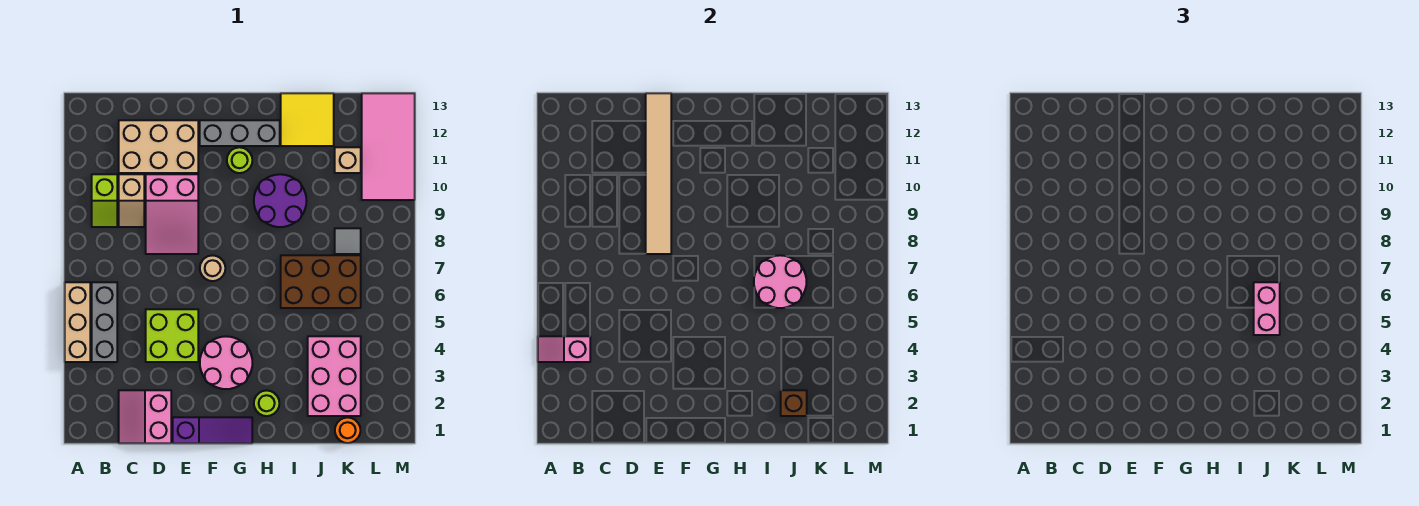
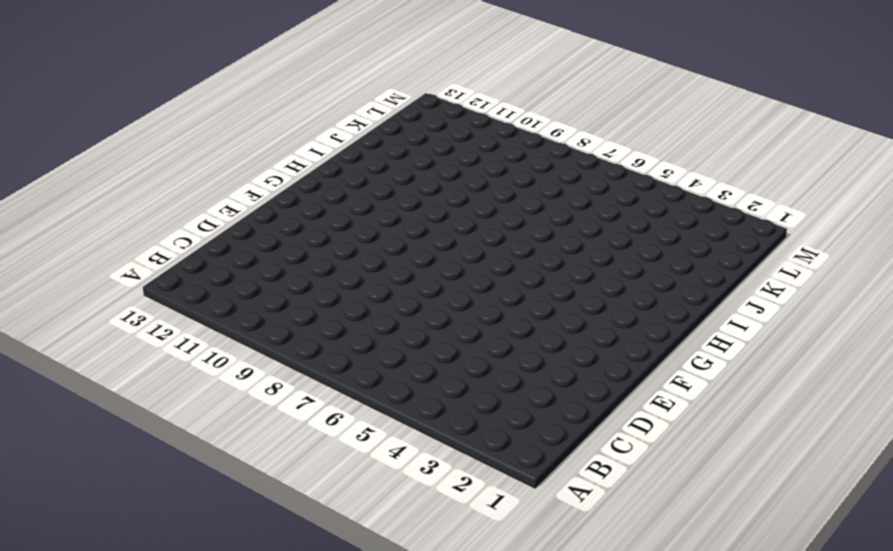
none -> tan 1x3 brick [65,282,90,362]
none -> grey 1x3 brick [92,282,117,362]
none -> lime 1x2 slope [92,174,117,227]

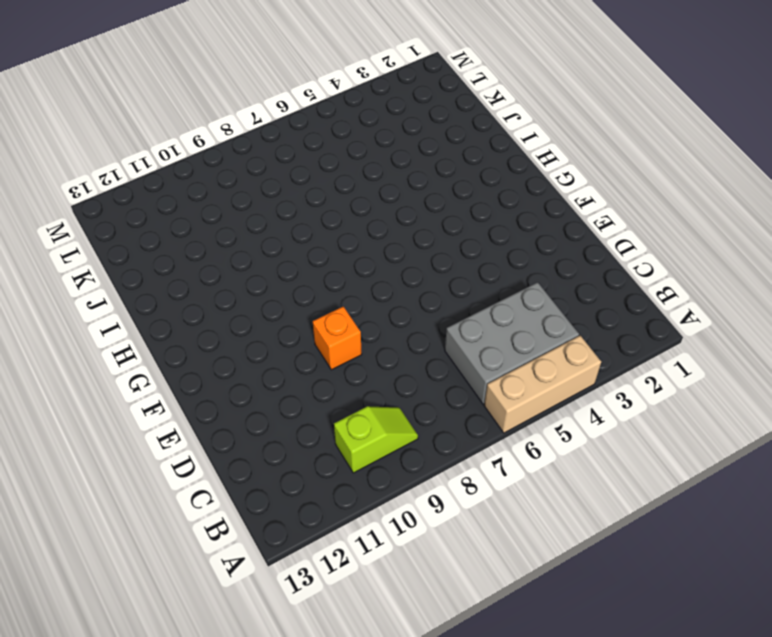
grey 2x3 brick [445,282,579,404] -> grey 1x3 brick [92,282,117,362]
orange 1x1 brick [313,307,362,370] -> pink 2x3 slope [146,174,198,254]
none -> pink 2x2 slope [119,390,171,443]
none -> tan 1x2 slope [119,174,144,227]
none -> tan 2x3 brick [119,120,198,173]

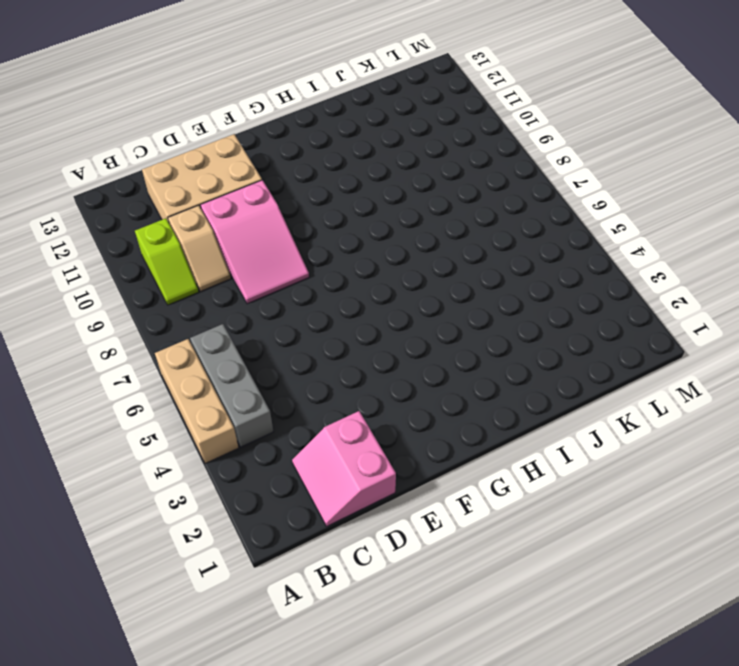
none -> lime 2x2 brick [146,309,198,362]
none -> purple 1x3 slope [173,417,252,443]
none -> pink 2x2 round brick [200,336,252,389]

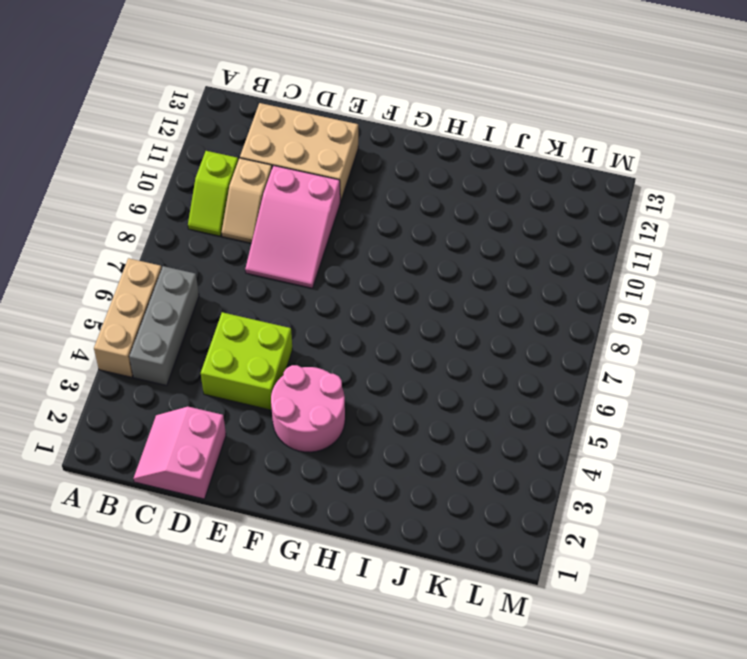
none -> purple 1x3 slope [173,417,252,443]
none -> tan 1x1 round brick [200,255,225,281]
none -> grey 1x3 brick [200,120,280,146]

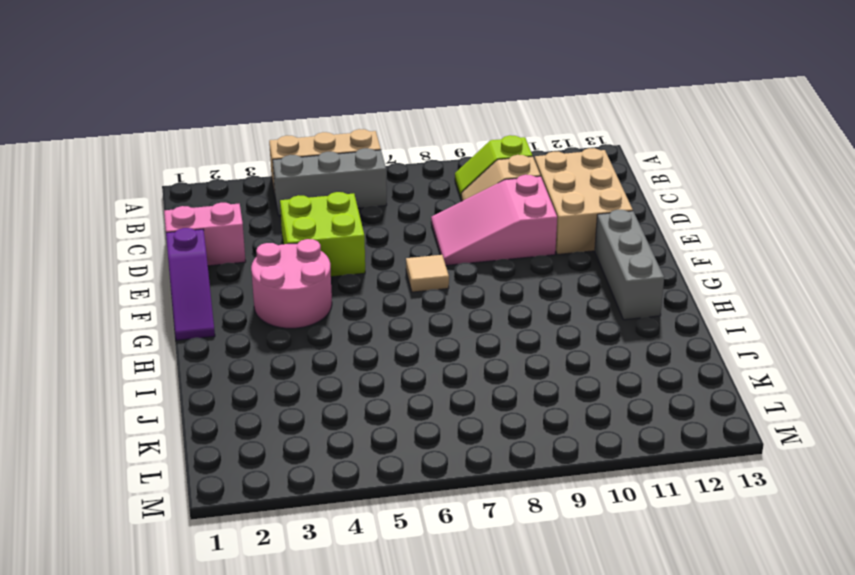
tan 1x1 tile [406,255,449,292] -> tan 1x1 round brick [200,255,225,281]
none -> lime 1x1 round brick [227,147,252,173]
none -> lime 1x1 round brick [254,390,279,416]
none -> purple 2x2 round brick [254,174,306,227]

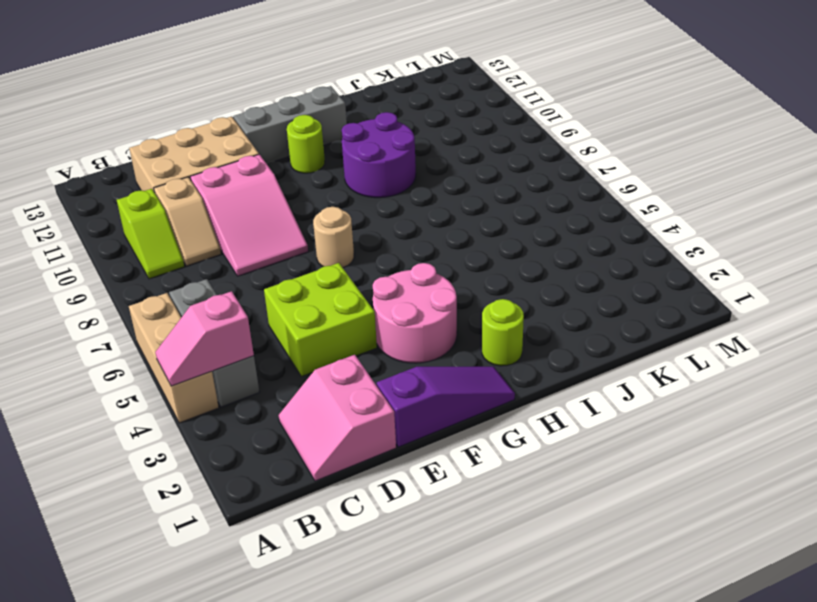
none -> brown 2x3 brick [281,255,361,308]
none -> yellow 2x2 tile [281,93,334,146]
none -> pink 2x3 brick [308,336,361,416]

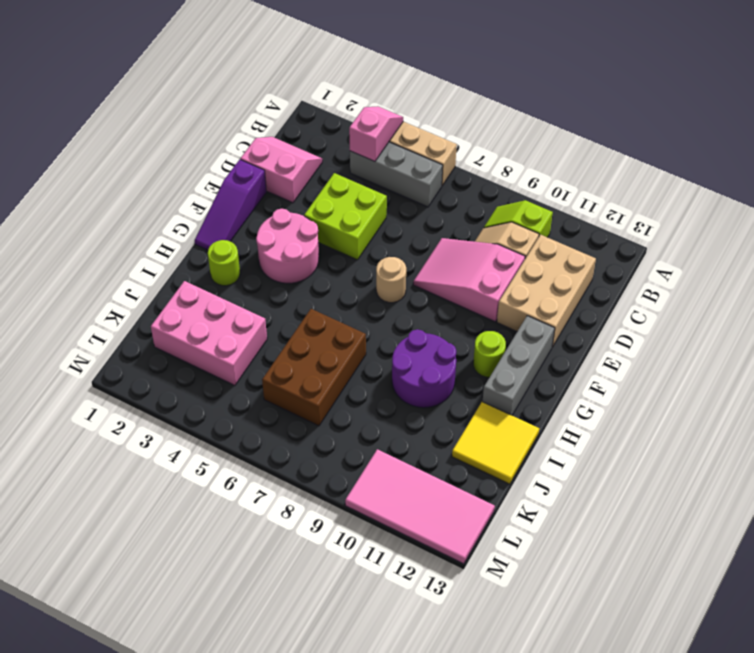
none -> orange 1x1 round brick [335,417,360,443]
none -> grey 1x1 tile [335,228,361,254]
none -> tan 1x1 brick [335,147,361,173]

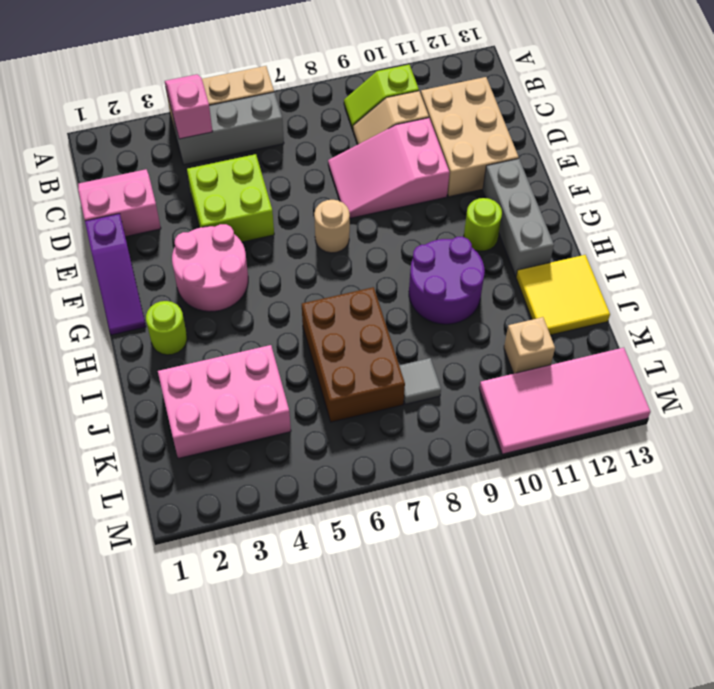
none -> orange 1x1 round brick [335,417,360,443]
none -> tan 1x6 tile [646,93,671,254]
none -> pink 2x2 round brick [754,255,806,308]

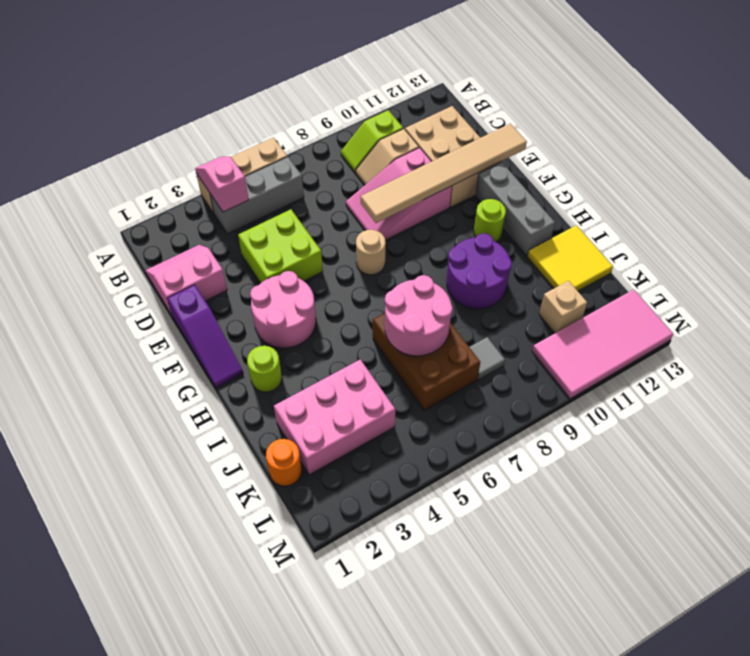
none -> brown 1x1 brick [781,390,807,416]
none -> pink 1x2 brick [1254,282,1280,335]

